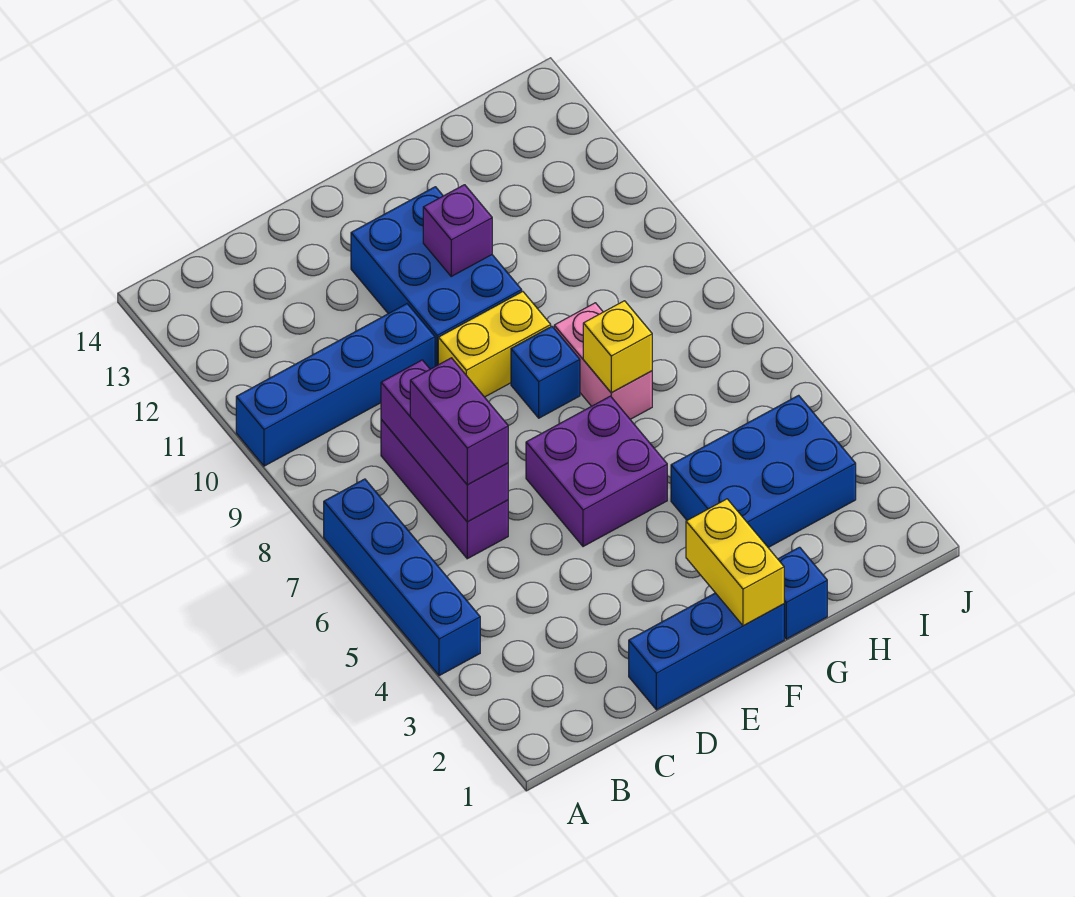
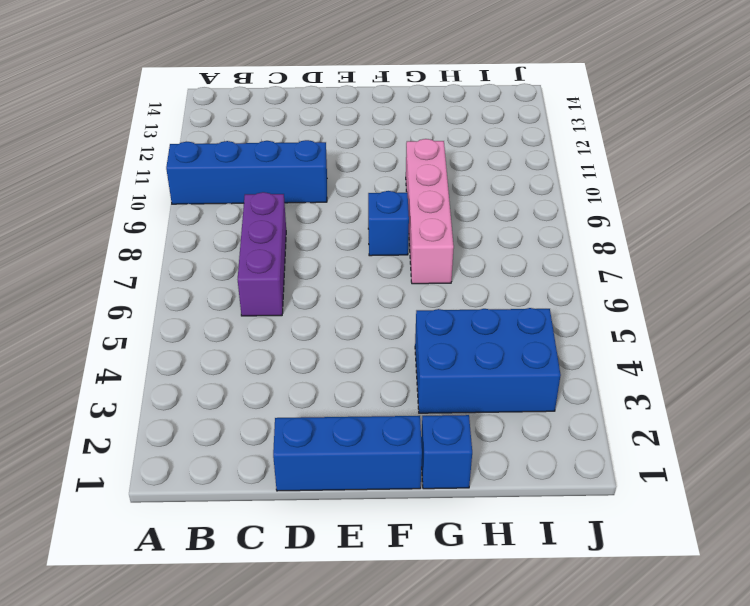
pink 1x4 brick [406,139,454,284] -> pink 1x2 brick [554,303,652,419]
none -> blue 1x4 brick [324,479,480,676]
none -> purple 2x2 brick [526,396,667,547]
none -> yellow 1x2 brick [438,292,551,397]

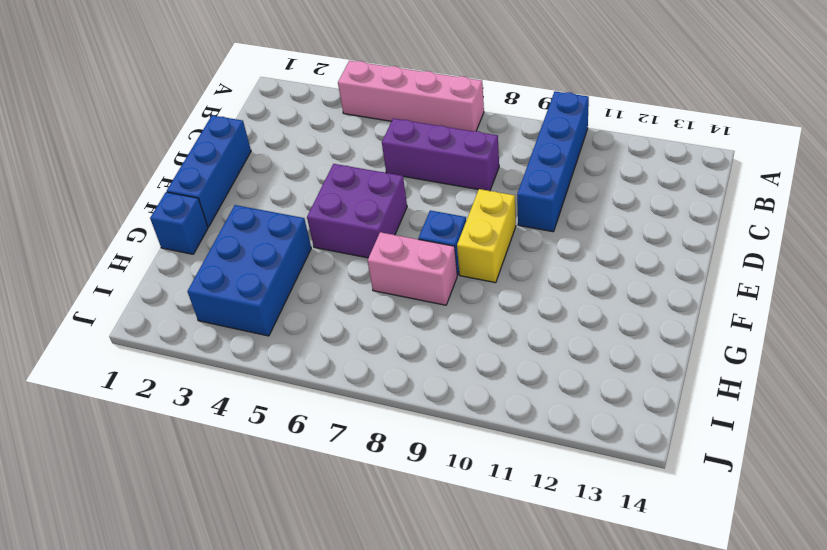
pink 1x4 brick [338,61,484,131] -> blue 1x4 brick [324,479,480,676]
none -> blue 2x3 brick [351,187,522,366]
none -> purple 1x3 brick [381,360,508,522]
none -> yellow 1x2 brick [686,499,784,626]

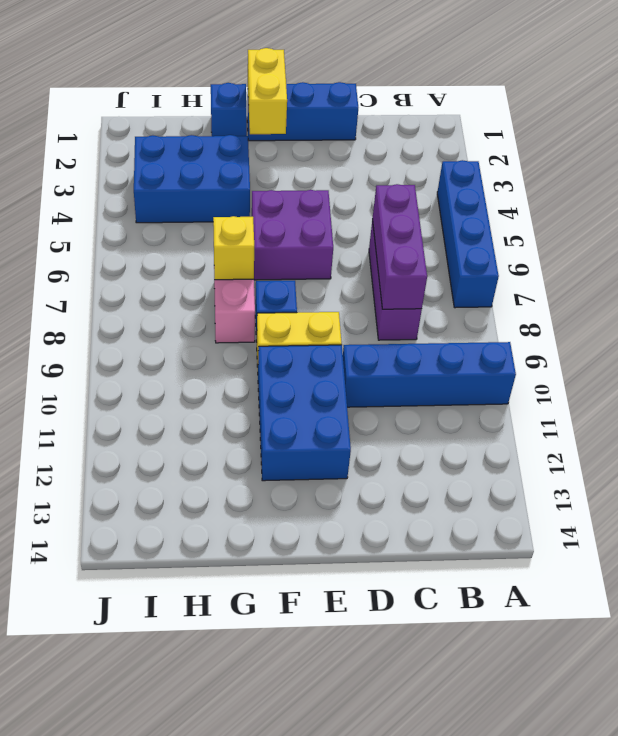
none -> purple 1x1 brick [423,185,492,276]
none -> purple 1x2 brick [410,358,508,485]

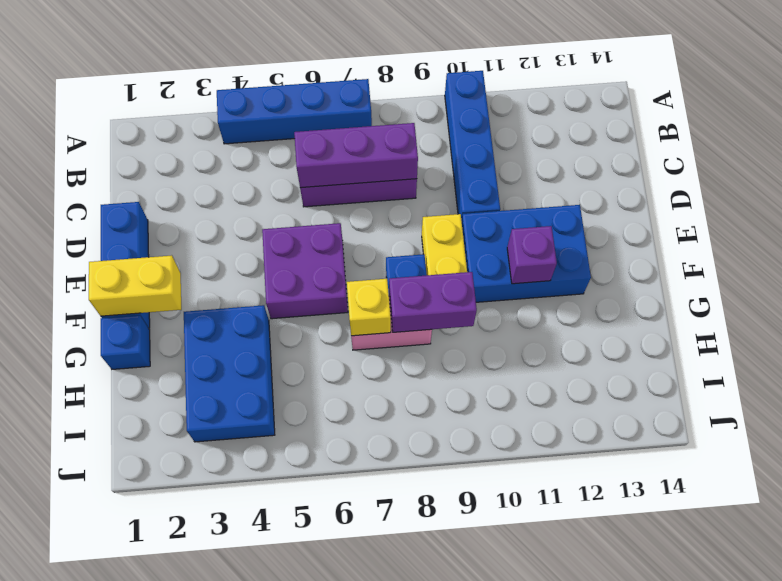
purple 1x2 brick [389,272,477,332] -> purple 1x2 brick moved to [410,358,508,485]

